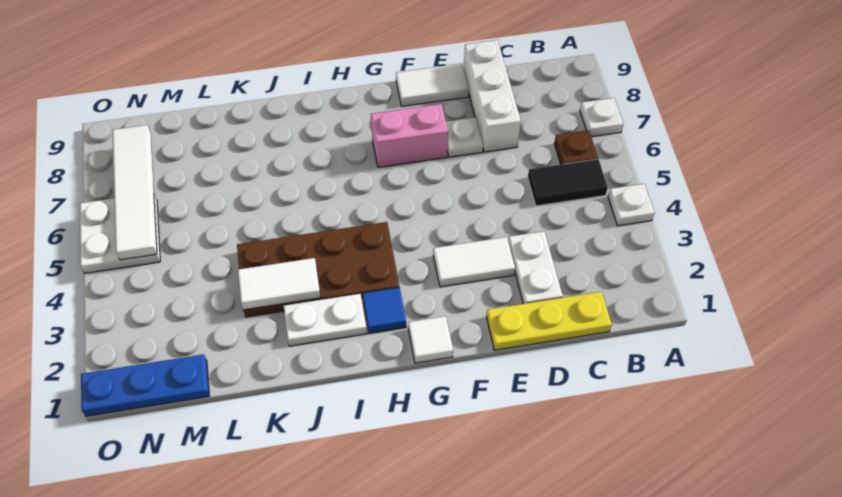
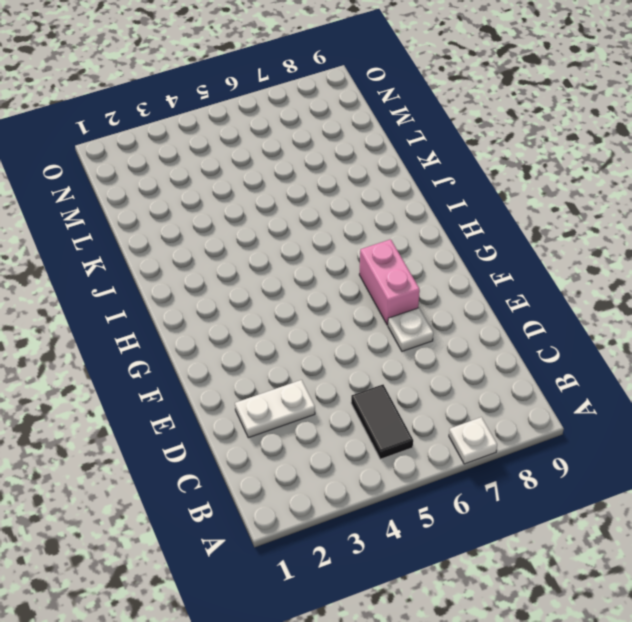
none -> white 1x1 plate [608,184,655,226]
none -> brown 1x1 plate [554,130,598,165]
none -> yellow 1x3 plate [486,292,612,350]

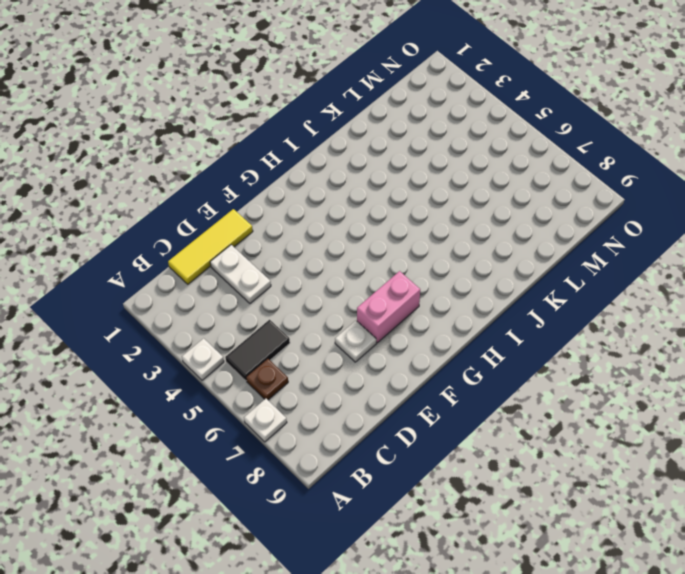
yellow 1x3 tile [168,209,253,284] -> yellow 1x3 plate [486,292,612,350]
none -> white 1x3 brick [464,40,521,152]
none -> white 1x2 tile [433,237,515,287]
none -> white 1x2 tile [396,64,469,106]

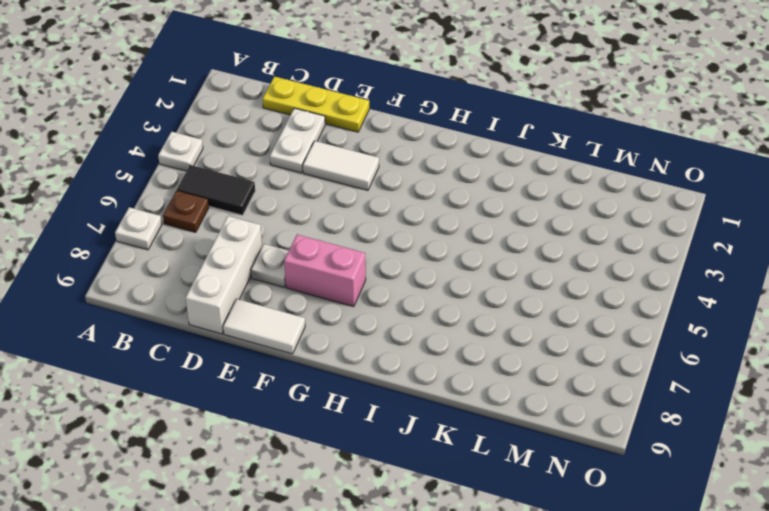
none -> white 1x1 tile [408,316,453,363]
none -> blue 1x1 tile [363,288,406,334]
none -> brown 2x4 plate [237,222,400,317]

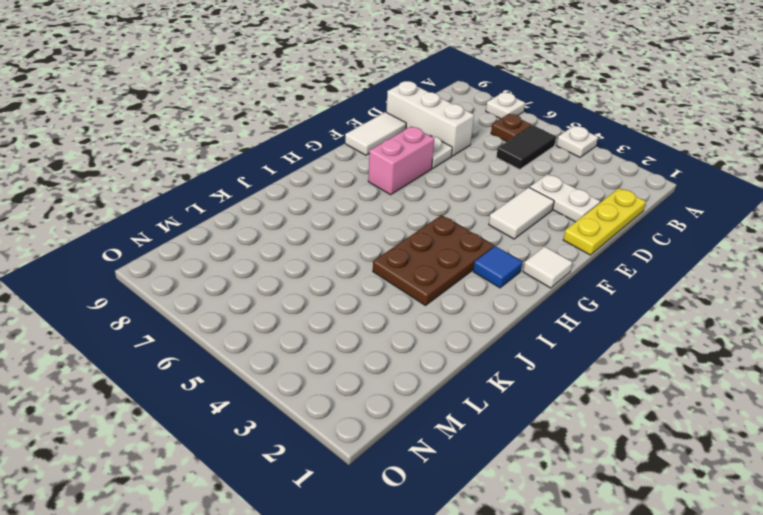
brown 2x3 plate [373,215,494,306] -> brown 2x4 plate [237,222,400,317]
none -> white 1x2 plate [284,294,367,346]
none -> blue 1x3 plate [81,354,209,416]
none -> white 2x2 plate [80,194,160,273]

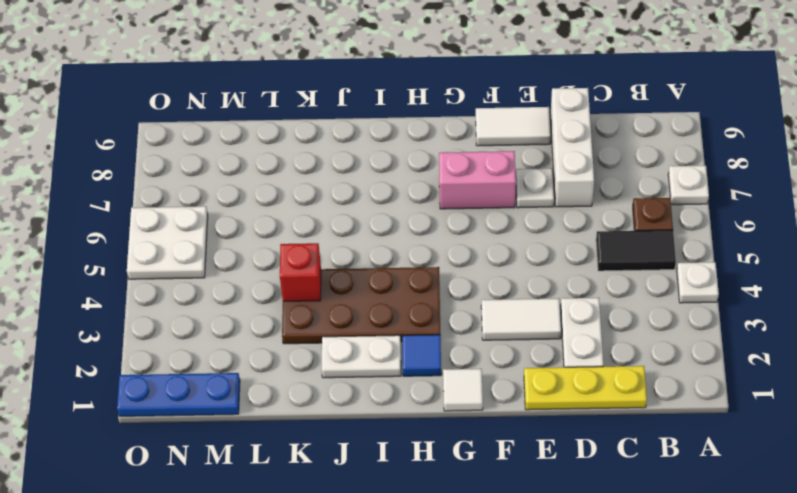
red 1x1 brick [280,243,321,301] -> none
none -> white 1x2 tile [238,258,321,310]
none -> white 1x4 tile [113,125,157,260]

